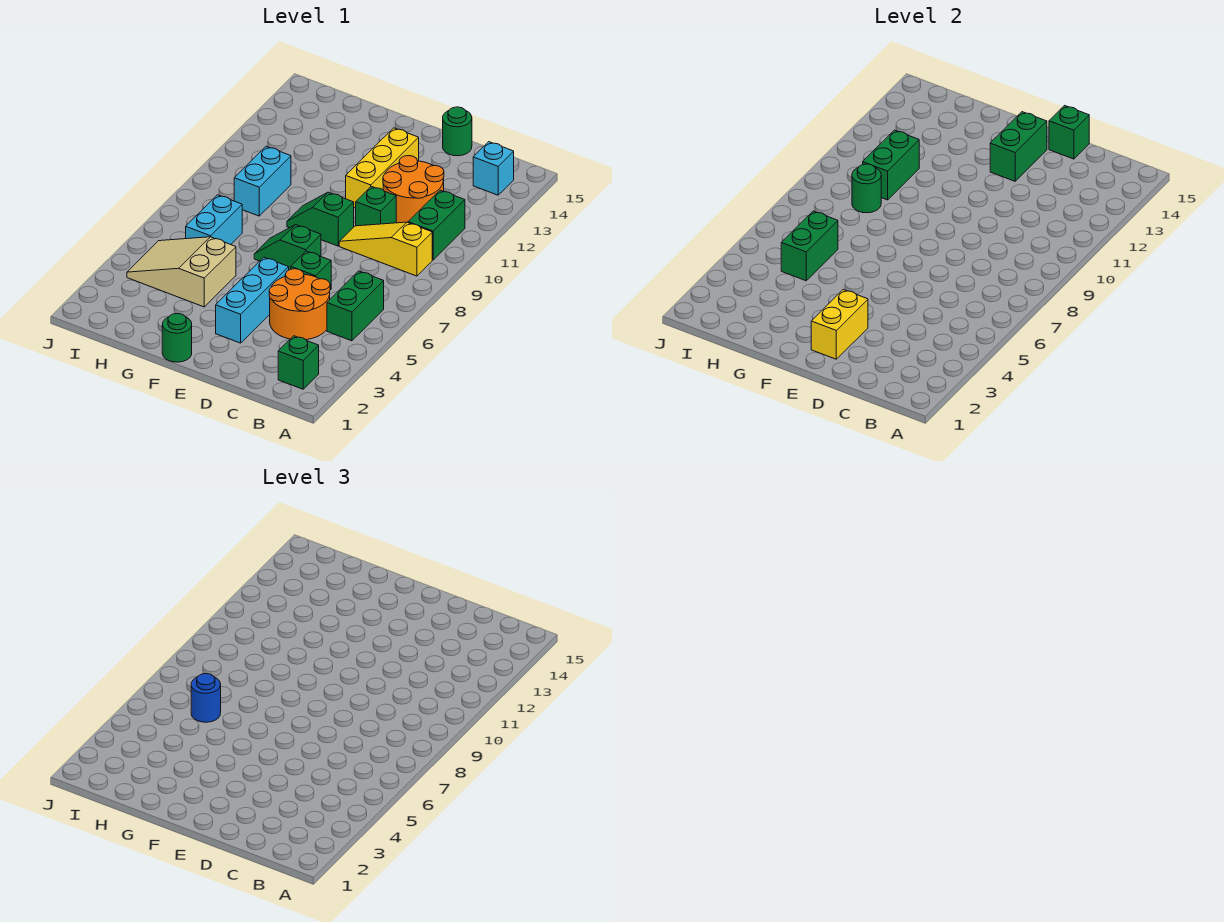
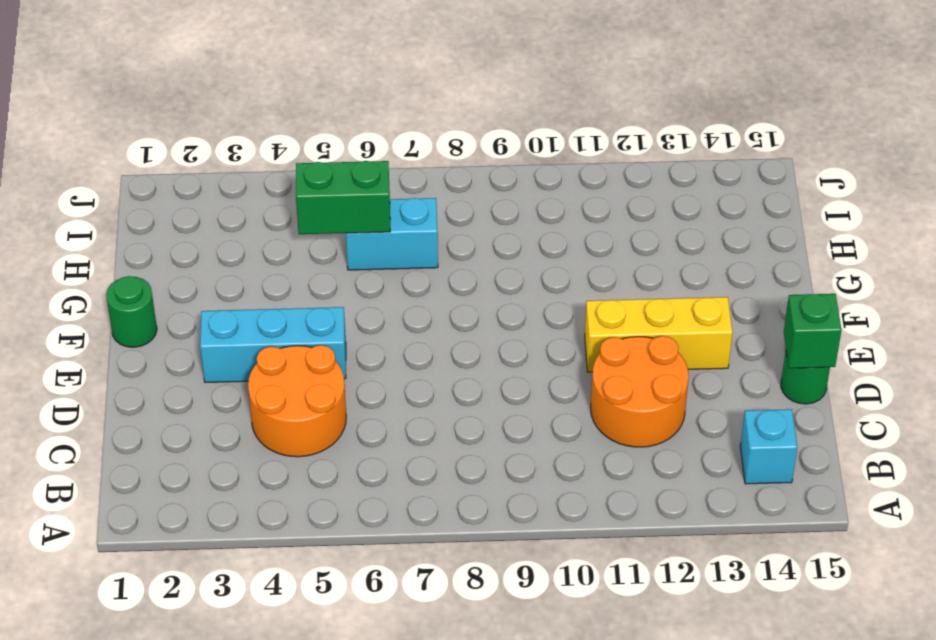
none -> green 1x1 brick [278,336,319,389]
none -> green 1x2 brick [327,271,384,341]
none -> yellow 1x3 slope [339,222,432,276]

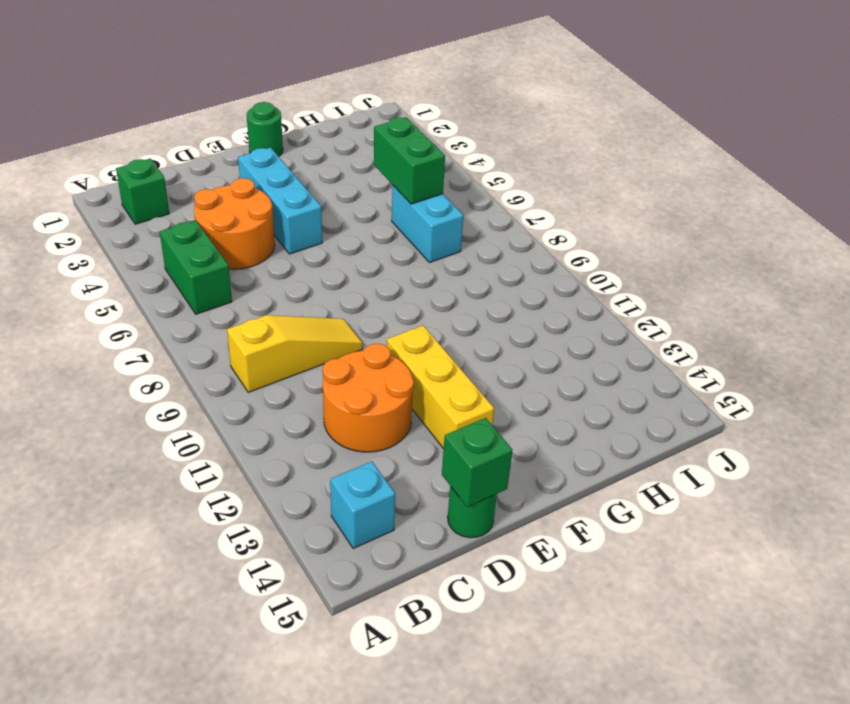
none -> green 1x2 brick [408,190,465,260]
none -> green 1x1 brick [291,251,331,290]
none -> green 1x1 brick [356,186,396,226]

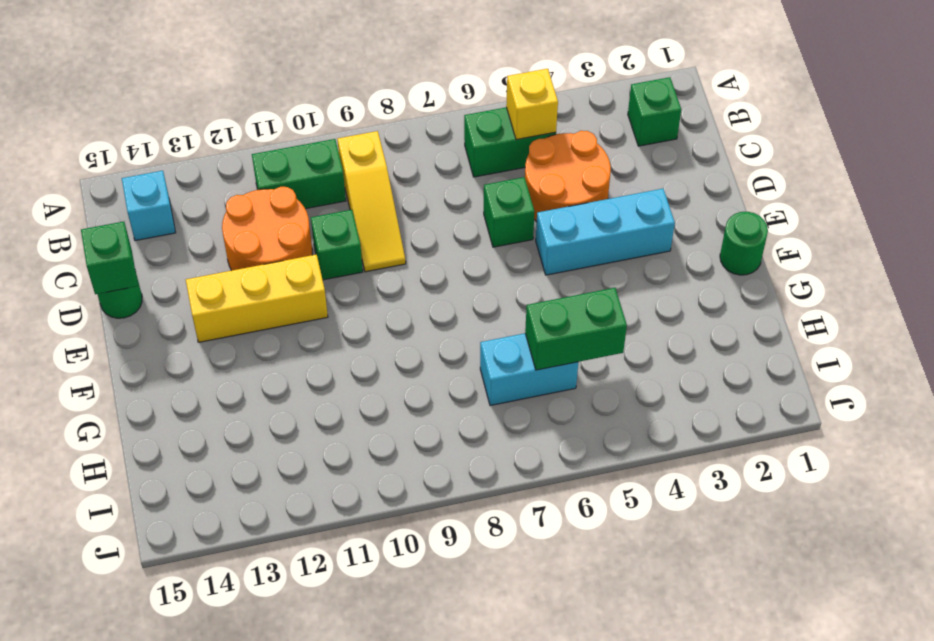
yellow 1x1 brick [506,69,558,140] -> none
none -> green 1x2 slope [254,225,321,270]
none -> green 1x2 slope [287,192,354,246]
none -> tan 2x3 slope [127,237,236,307]

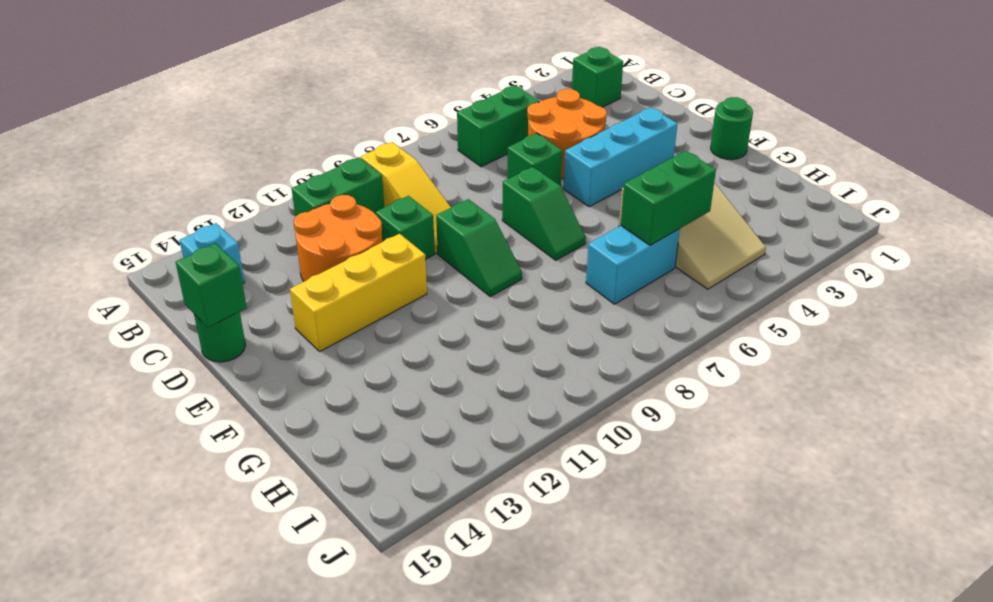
none -> cyan 1x2 brick [234,146,291,216]
none -> yellow 1x2 brick [811,290,868,359]
none -> green 1x2 brick [990,112,1047,181]

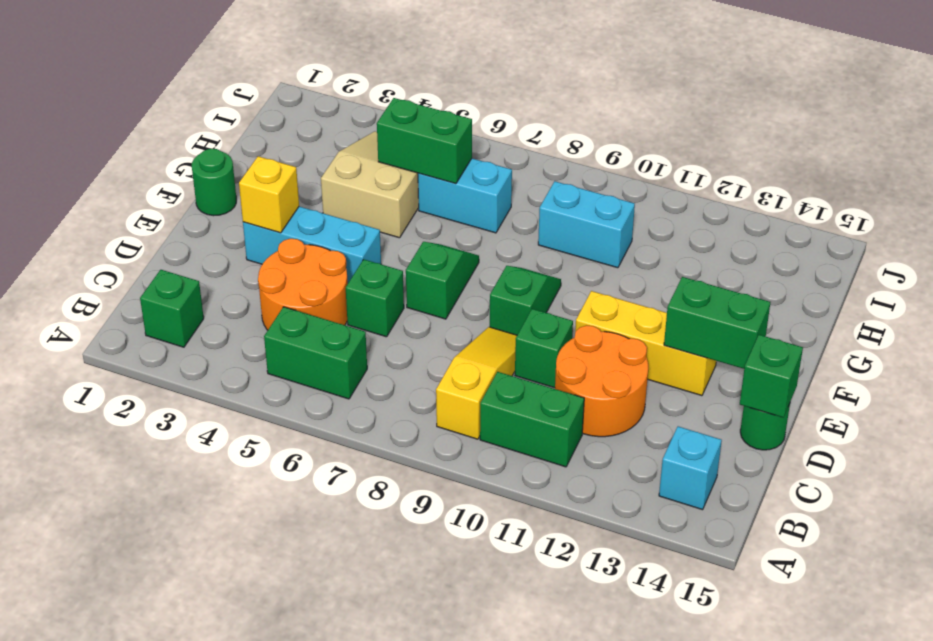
yellow 1x1 brick [239,156,299,233] -> yellow 1x2 brick [811,290,868,359]
none -> green 1x1 round brick [852,164,881,213]
none -> green 1x2 brick [863,130,919,200]
none -> blue 1x1 round brick [191,674,221,722]

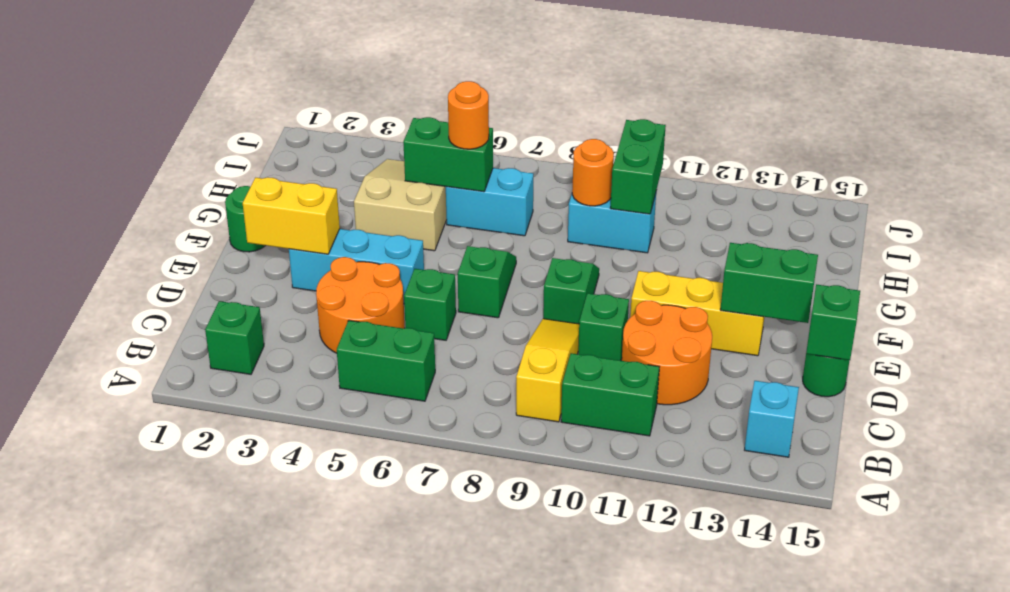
orange 1x1 round brick [448,81,489,149] -> blue 1x1 round brick [191,674,221,722]
orange 1x1 round brick [572,139,614,206] -> green 1x1 round brick [852,164,881,213]
green 1x2 brick [610,119,666,214] -> green 1x2 brick turned to [863,130,919,200]

